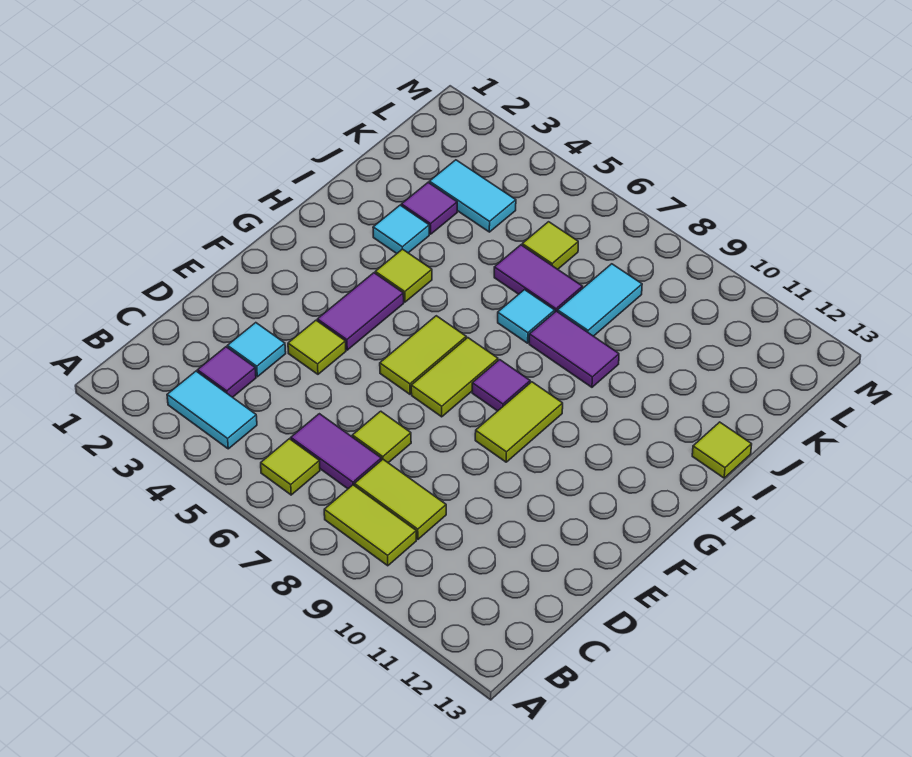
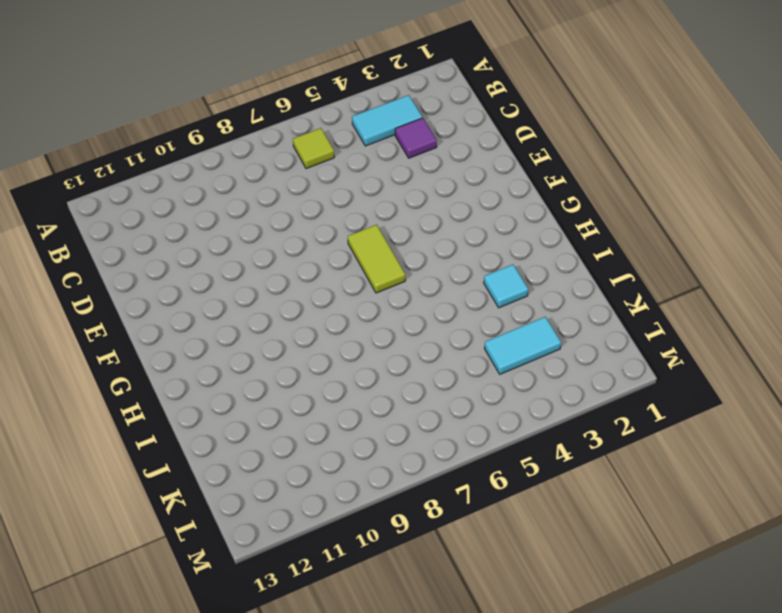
none -> lime 1x2 tile [324,485,416,566]
none -> purple 1x2 tile [291,414,381,489]
none -> lime 1x2 tile [355,459,446,539]

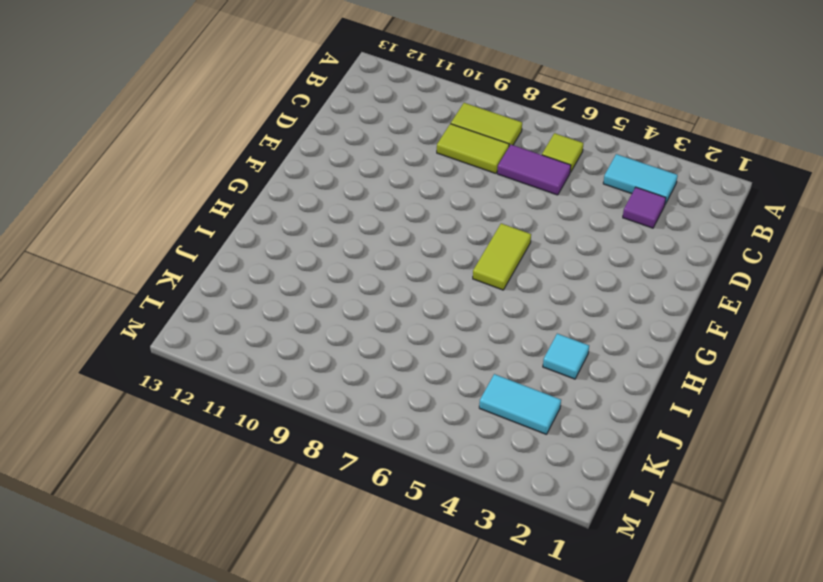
none -> cyan 1x1 tile [228,323,286,377]
none -> lime 1x1 tile [352,411,411,463]
none -> lime 1x1 tile [288,320,346,374]

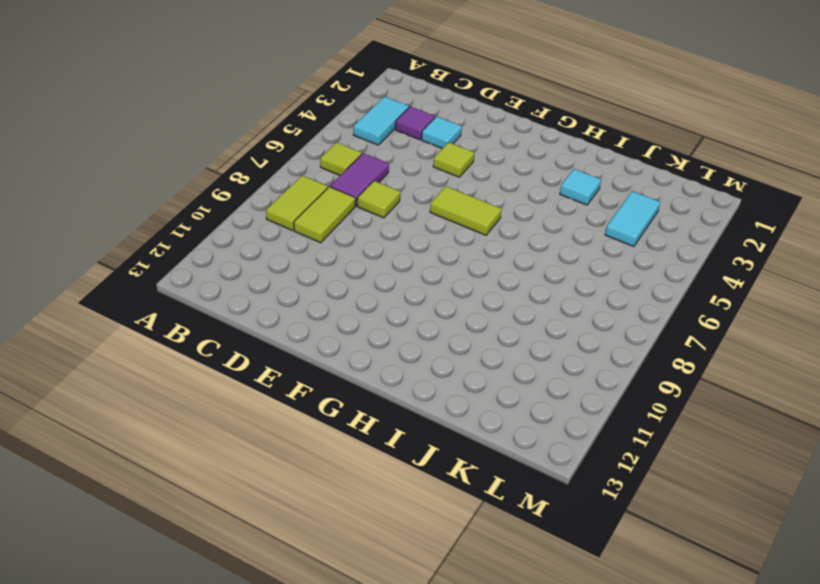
none -> purple 1x2 tile [317,273,404,350]
none -> lime 1x2 tile [411,338,498,417]
none -> lime 1x2 tile [475,382,563,462]

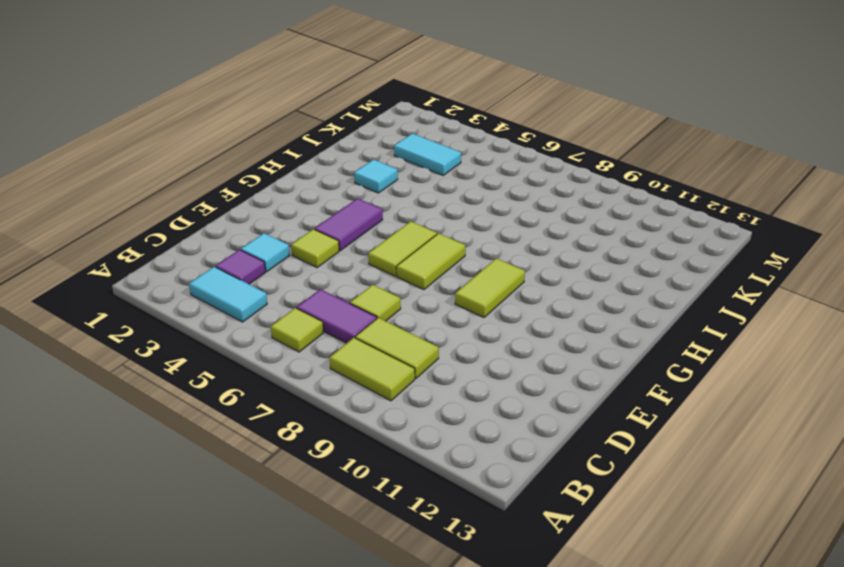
none -> purple 1x1 tile [472,360,530,411]
none -> lime 1x1 tile [375,249,432,302]
none -> cyan 1x1 tile [498,290,555,343]

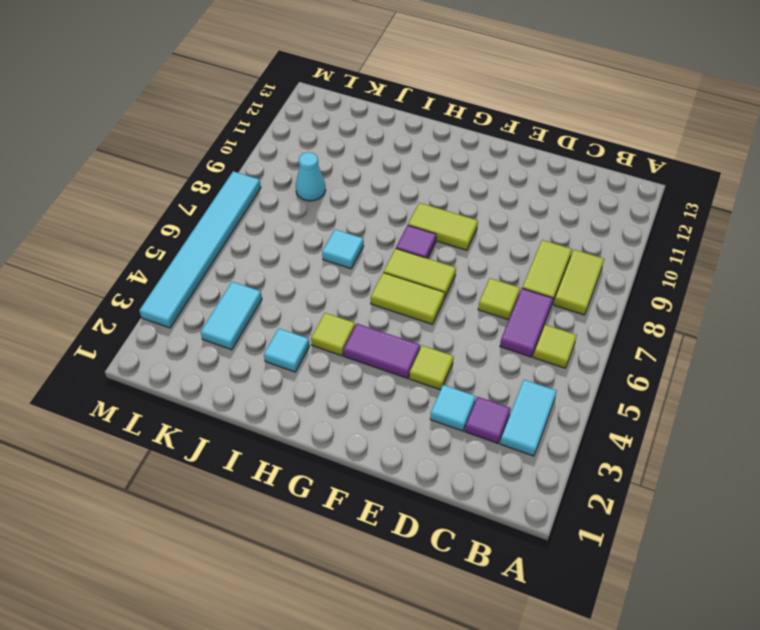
cyan 1x1 cone [296,152,326,201] -> none
cyan 1x6 tile [139,171,261,328] -> none
none -> purple 1x2 tile [529,311,619,387]
none -> lime 1x1 tile [692,422,752,478]
none -> purple 1x1 tile [401,183,457,234]

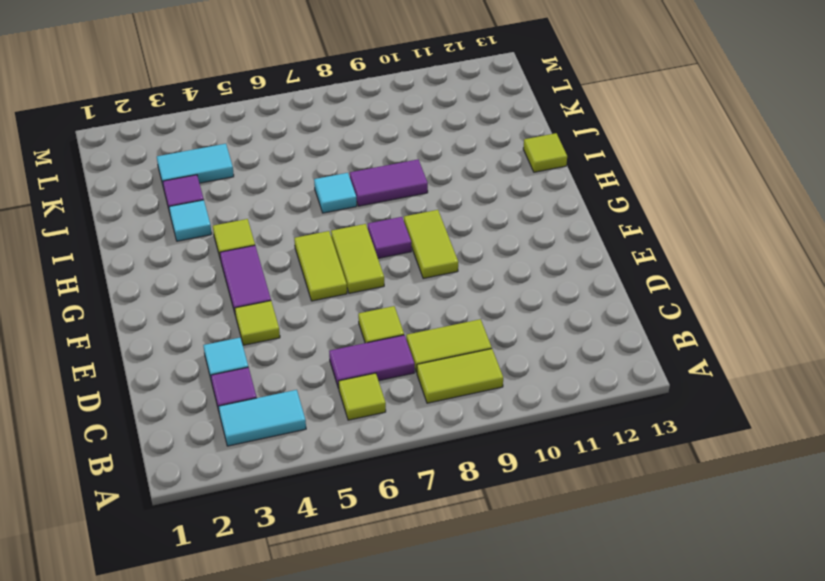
none -> purple 1x2 tile [494,245,583,312]
none -> cyan 1x2 tile [558,264,642,336]
none -> lime 1x1 tile [522,222,578,269]

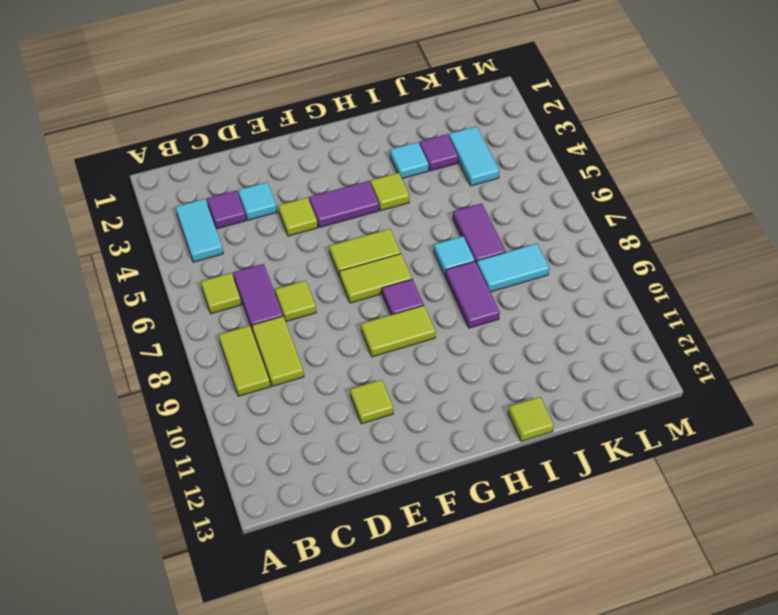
lime 1x1 tile [350,380,393,424] -> lime 1x1 tile moved to [522,222,578,269]

